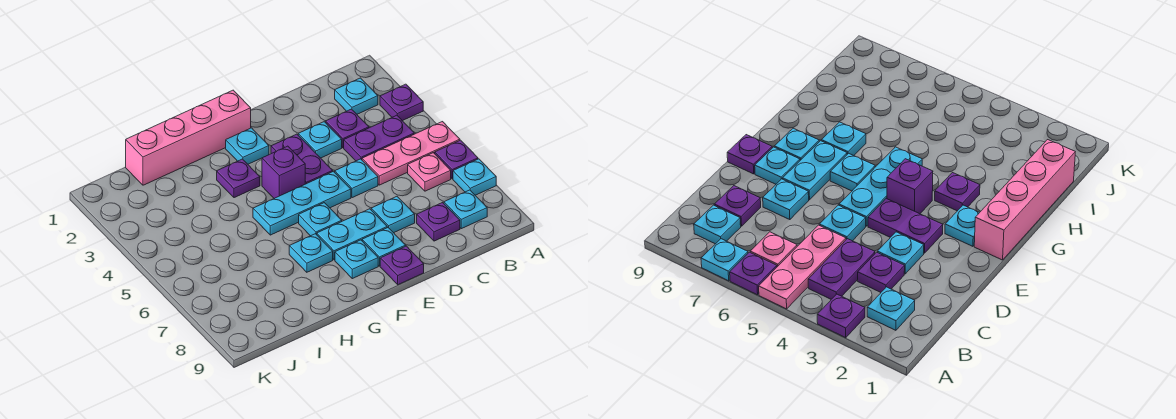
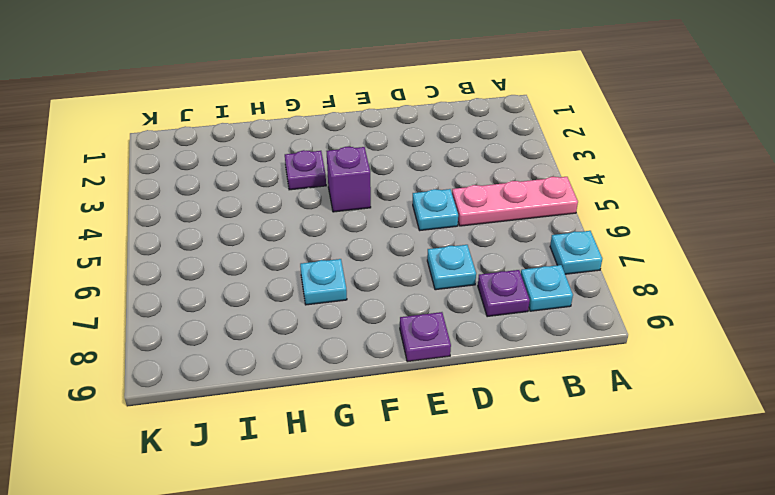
none -> purple 1x1 plate [380,84,423,121]
none -> purple 1x1 plate [435,140,478,179]
none -> cyan 1x1 plate [335,78,378,114]

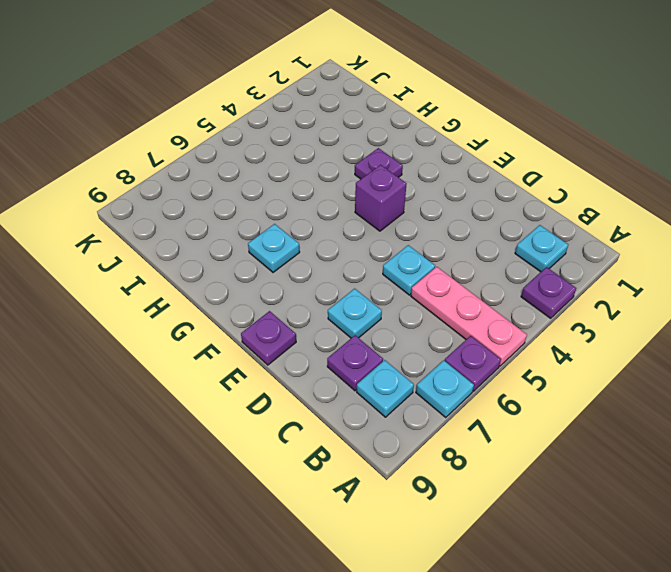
none -> purple 1x2 plate [344,115,414,161]
none -> pink 1x1 plate [408,153,451,191]
none -> purple 1x1 plate [326,109,369,148]

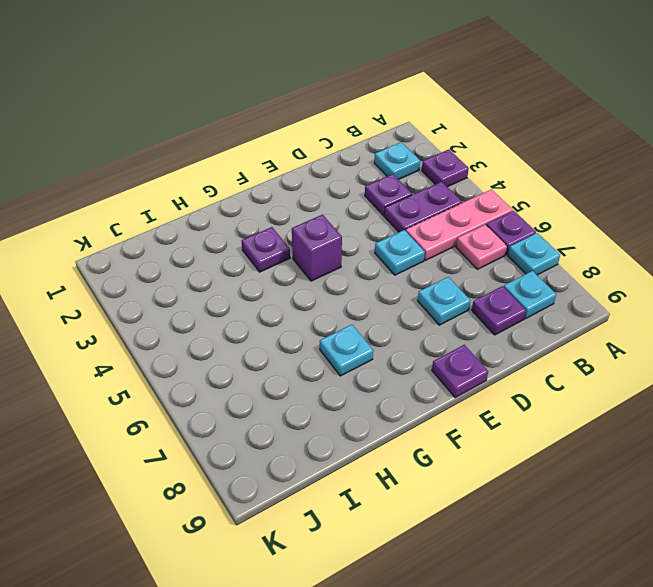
none -> cyan 1x1 plate [298,122,342,158]
none -> purple 1x2 plate [271,134,333,184]
none -> cyan 1x3 plate [253,171,351,235]

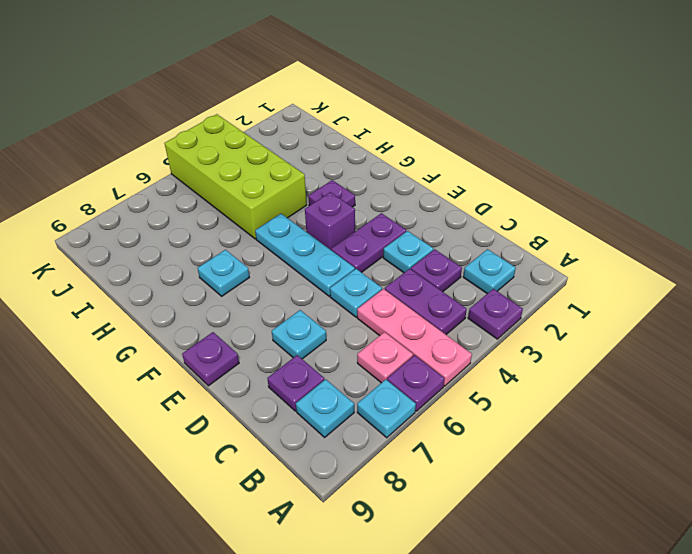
lime 2x4 brick [164,114,307,239] -> none
none -> cyan 1x2 plate [317,209,387,260]
none -> cyan 1x1 plate [362,228,406,266]
none -> pink 1x4 brick [126,90,251,185]

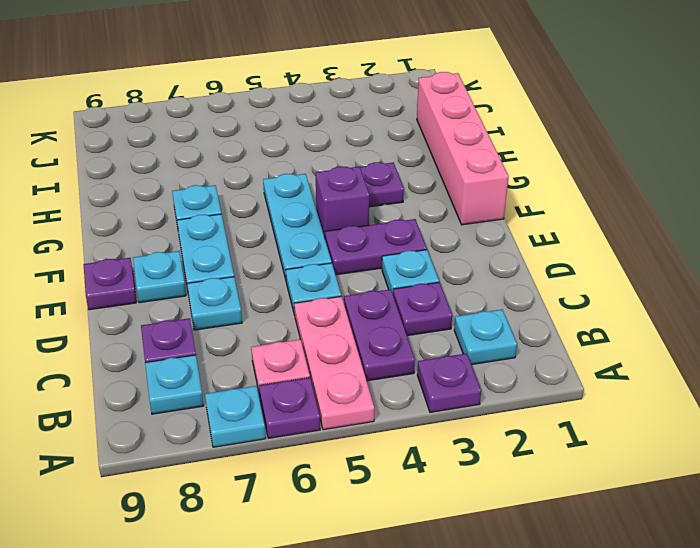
none -> cyan 1x1 plate [226,128,269,164]
none -> cyan 1x1 plate [299,203,342,236]
none -> cyan 1x1 plate [335,240,378,279]

